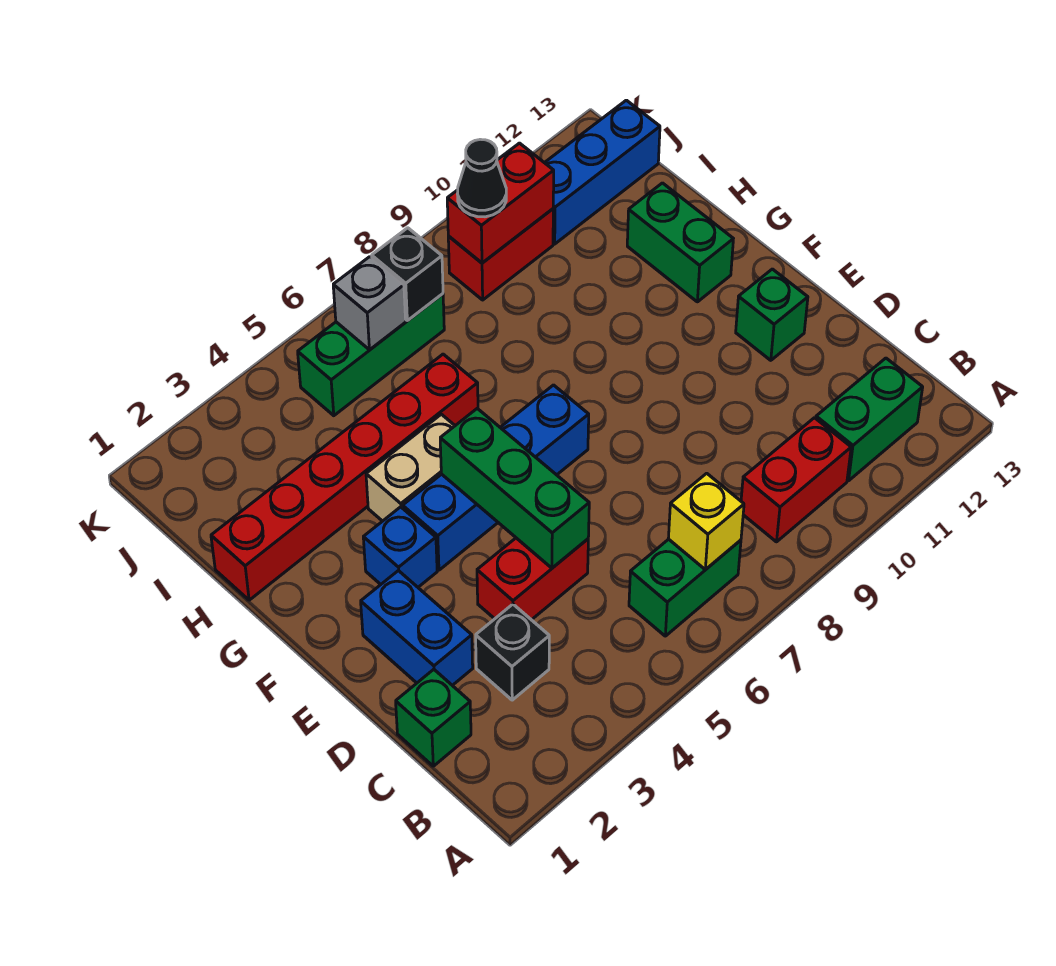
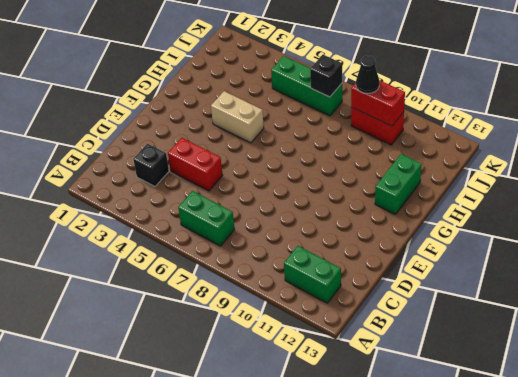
none -> red 1x2 brick [741,418,851,542]
none -> green 1x1 brick [396,669,471,766]
none -> blue 1x2 brick [361,571,473,685]

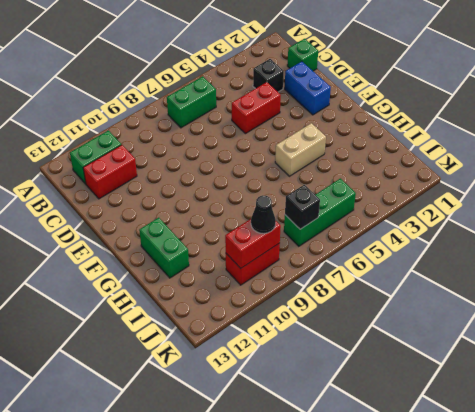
red 1x2 brick [83,145,137,199] -> red 1x2 brick moved to [741,418,851,542]
none -> green 1x1 brick [736,269,808,360]
none -> blue 1x1 brick [363,507,437,587]
none -> blue 1x4 brick [403,385,589,570]

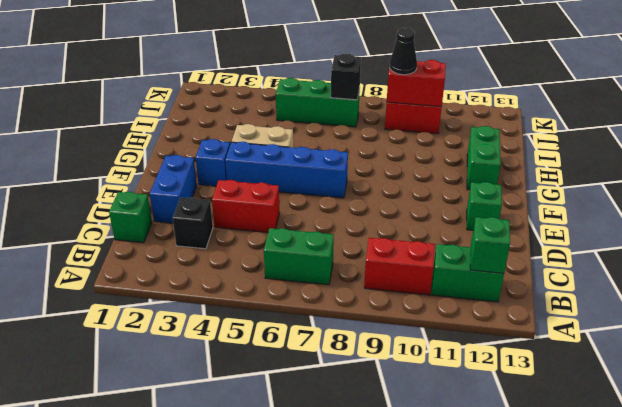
green 1x1 brick [470,217,510,273] -> none
none -> red 1x6 brick [211,354,478,600]
none -> blue 1x3 brick [545,100,660,244]
none -> yellow 1x1 brick [668,473,744,570]

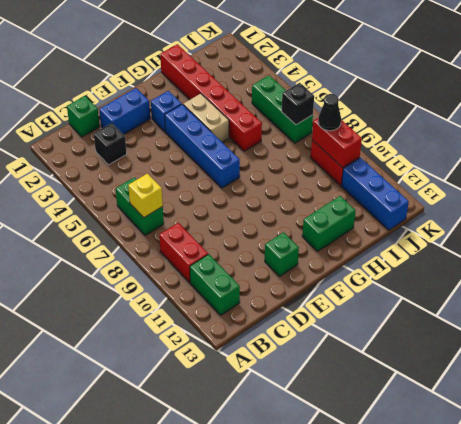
none -> red 1x2 brick [477,538,588,620]
none -> green 1x3 brick [440,408,589,568]
none -> grey 1x1 brick [333,257,406,350]

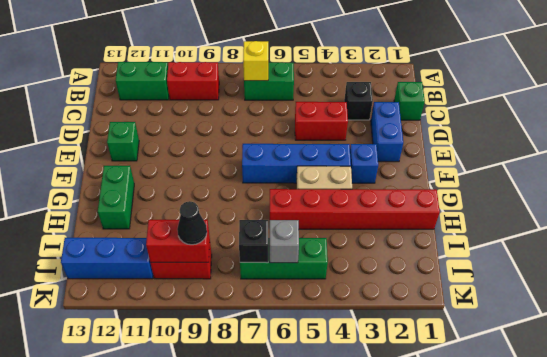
none -> green 1x3 brick [440,408,589,568]

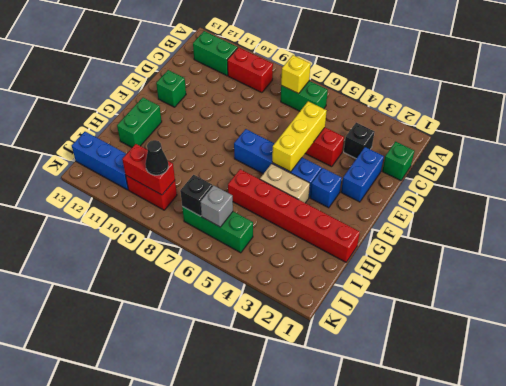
yellow 1x3 brick [272,101,327,172] -> green 1x3 brick [440,408,589,568]

